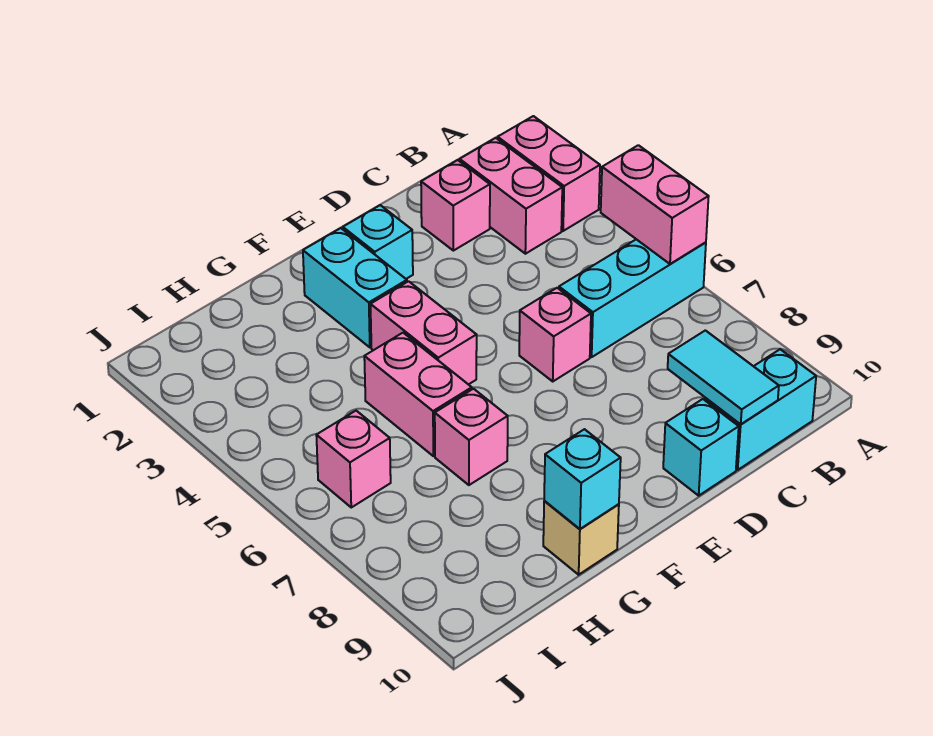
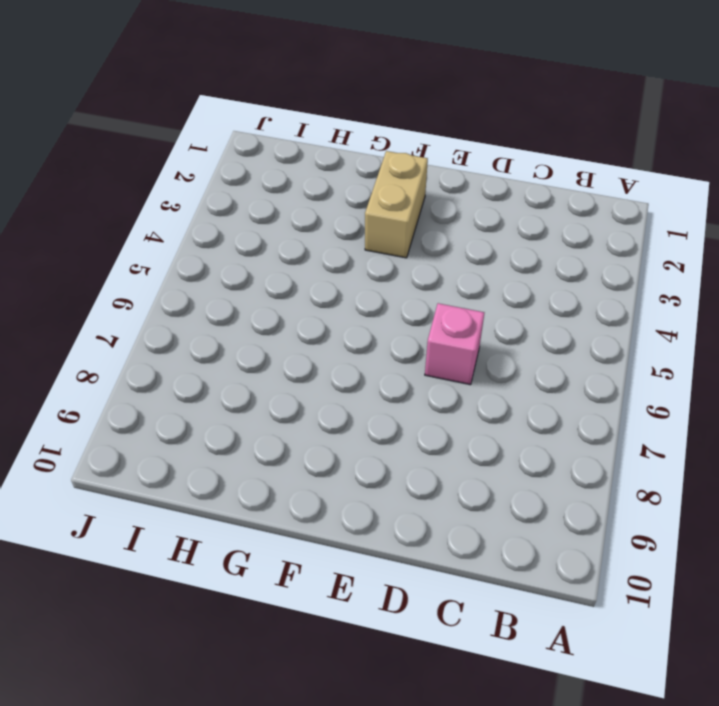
tan 1x2 brick [365,151,428,258] -> cyan 1x2 brick [303,228,407,347]
none -> pink 1x2 brick [498,116,600,231]
none -> cyan 1x3 brick [559,239,706,357]
none -> pink 1x2 brick [460,138,562,254]

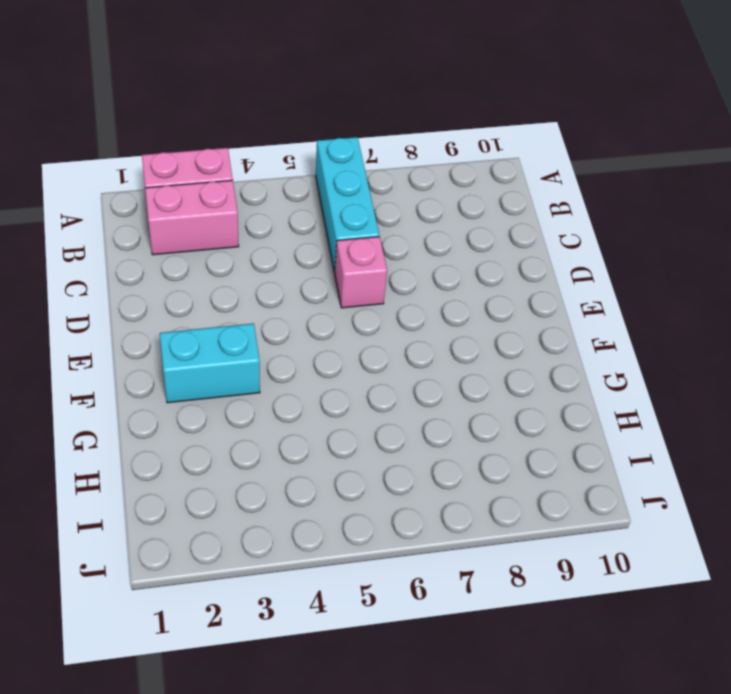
none -> cyan 1x2 brick [705,349,816,470]
none -> pink 1x1 brick [421,160,490,251]
none -> cyan 1x1 brick [663,399,739,496]

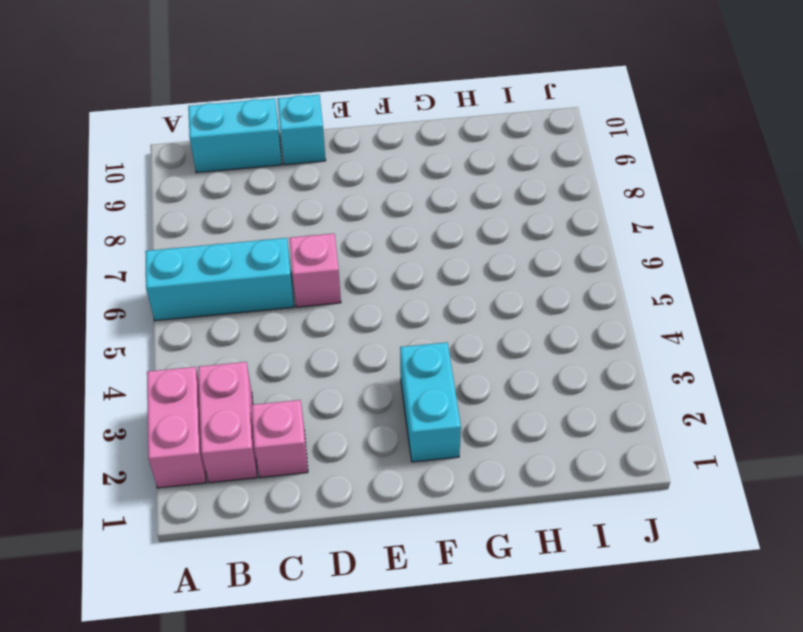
none -> cyan 1x1 brick [343,205,413,279]
none -> pink 1x2 brick [370,281,477,385]
none -> pink 1x2 brick [364,333,472,456]

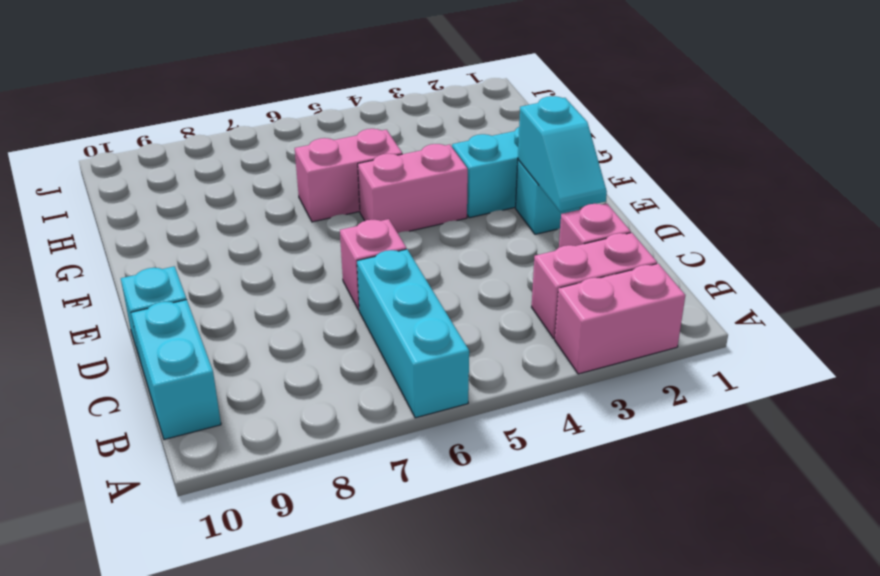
cyan 1x2 slope [518,96,607,212] -> none
none -> pink 1x1 brick [435,389,508,485]
none -> tan 1x1 brick [543,501,619,575]
none -> pink 1x1 brick [316,411,391,507]

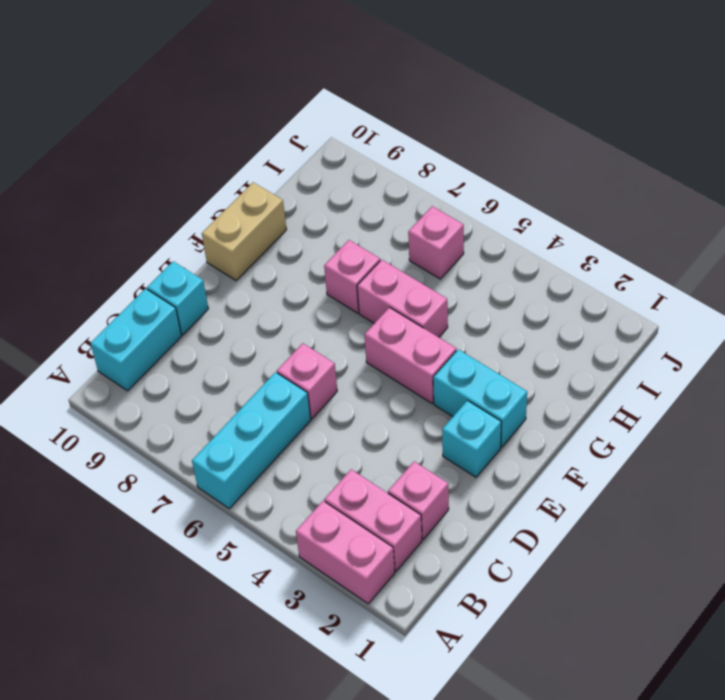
tan 1x2 brick [202,182,287,281] -> tan 1x1 brick [543,501,619,575]
none -> pink 1x2 brick [601,145,709,264]
none -> cyan 1x2 tile [668,330,779,424]
none -> cyan 1x1 brick [544,429,621,529]

